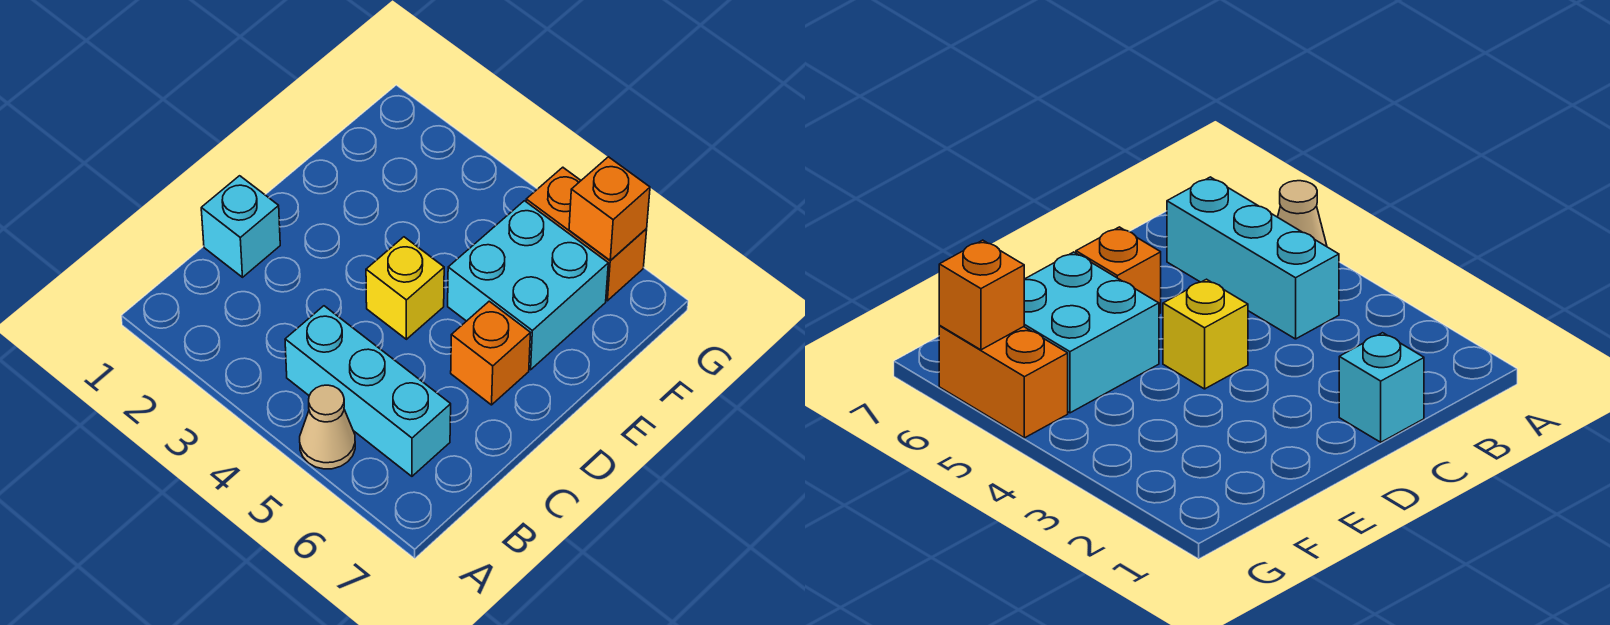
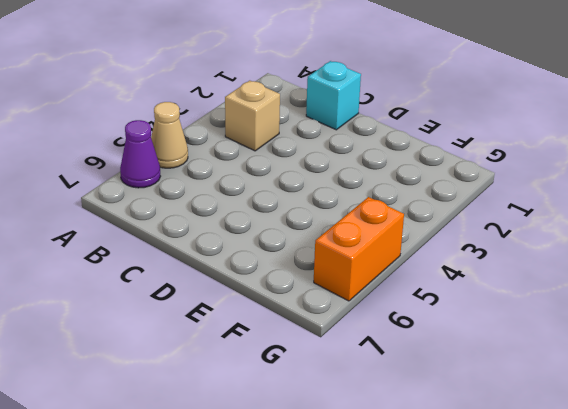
purple 1x1 cone [120,120,161,188] -> none
tan 1x1 brick [225,81,280,151] -> none
none -> cyan 1x3 brick [285,306,451,476]
none -> yellow 1x1 brick [366,237,444,339]

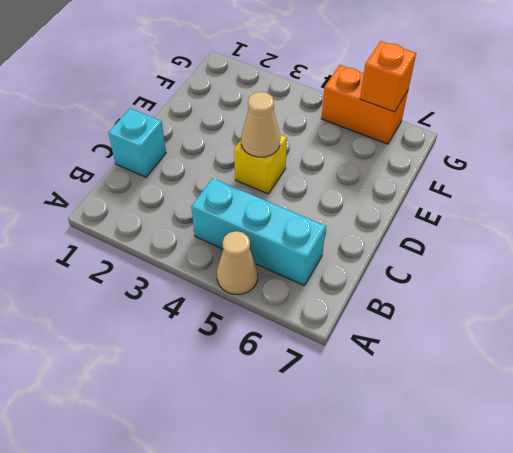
tan 1x1 cone [241,92,280,157] -> none
none -> orange 1x1 brick [451,301,530,405]
none -> cyan 2x2 brick [448,201,608,370]

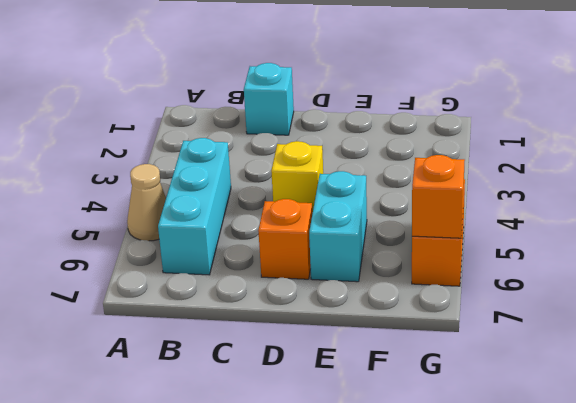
cyan 1x2 brick [309,171,367,282] -> cyan 2x2 brick [448,201,608,370]

